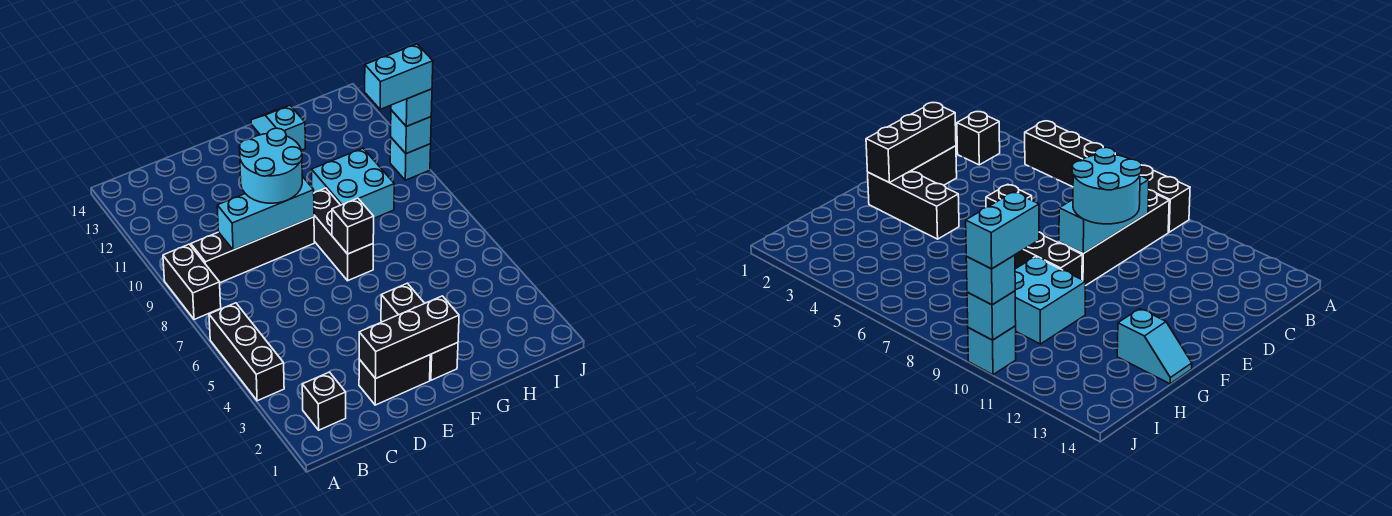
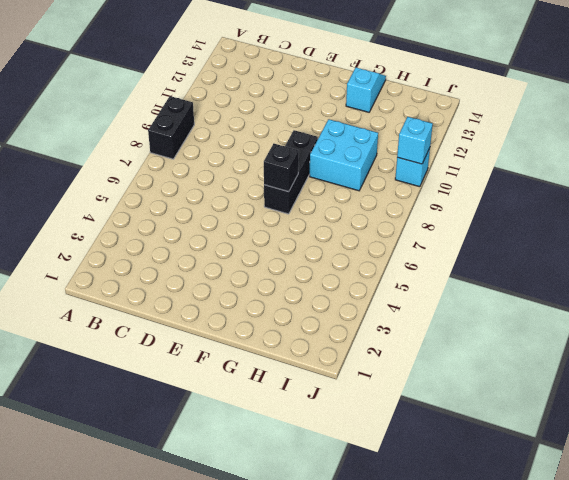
none -> black 1x3 brick [209,303,284,401]
none -> black 1x1 brick [302,372,346,430]
none -> black 1x4 brick [191,217,314,283]

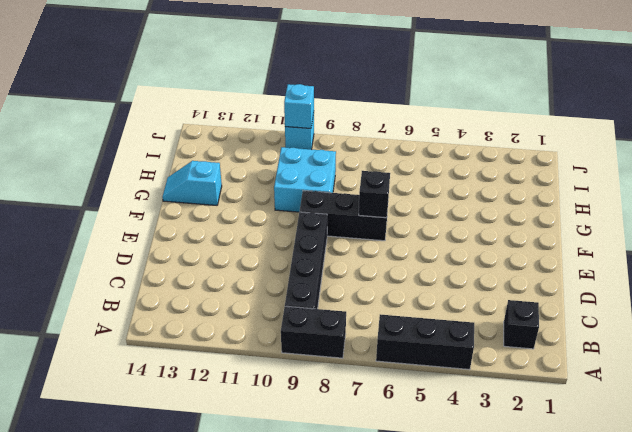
none -> black 1x2 brick [359,355,430,405]
none -> black 1x3 brick [381,283,458,380]
none -> cyan 1x3 brick [217,176,314,250]

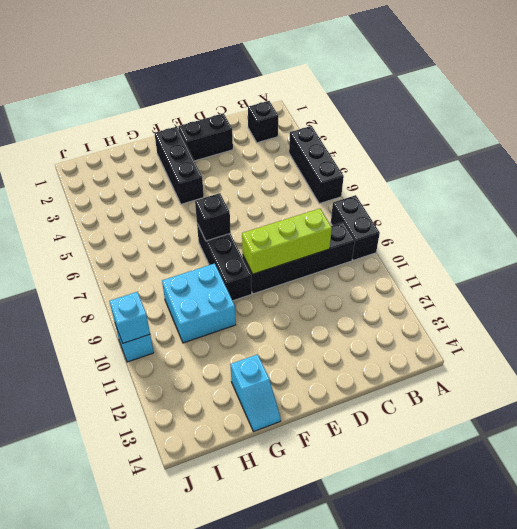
lime 1x3 brick [242,209,332,274] -> cyan 1x3 brick [217,176,314,250]
none -> black 1x3 brick [359,296,459,379]
none -> cyan 2x2 round brick [239,128,302,203]
none -> cyan 1x1 brick [391,89,432,126]

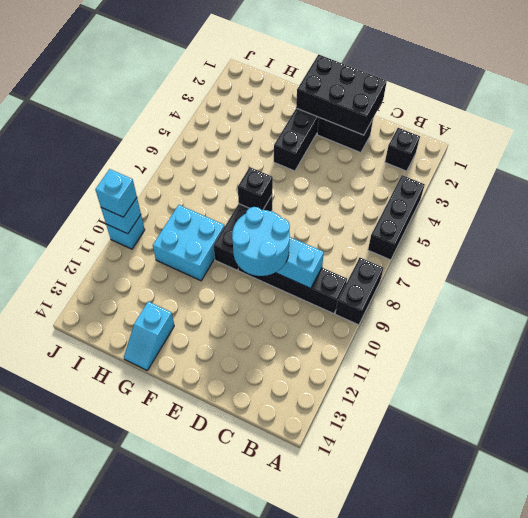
black 2x3 brick [296,55,387,135] -> black 1x3 brick [359,296,459,379]
none -> cyan 1x2 brick [365,44,433,109]

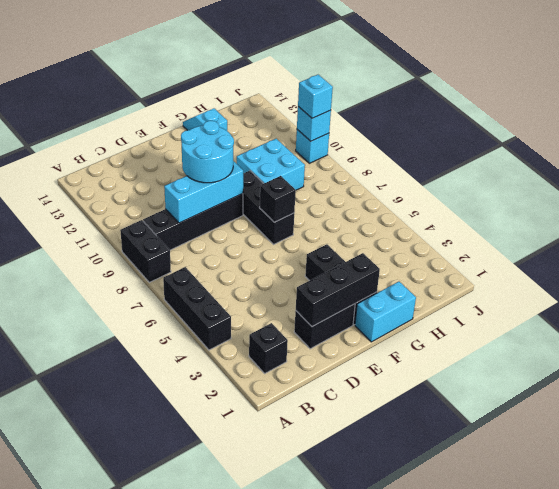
cyan 1x2 brick [355,282,416,342] -> cyan 1x2 brick moved to [365,44,433,109]

